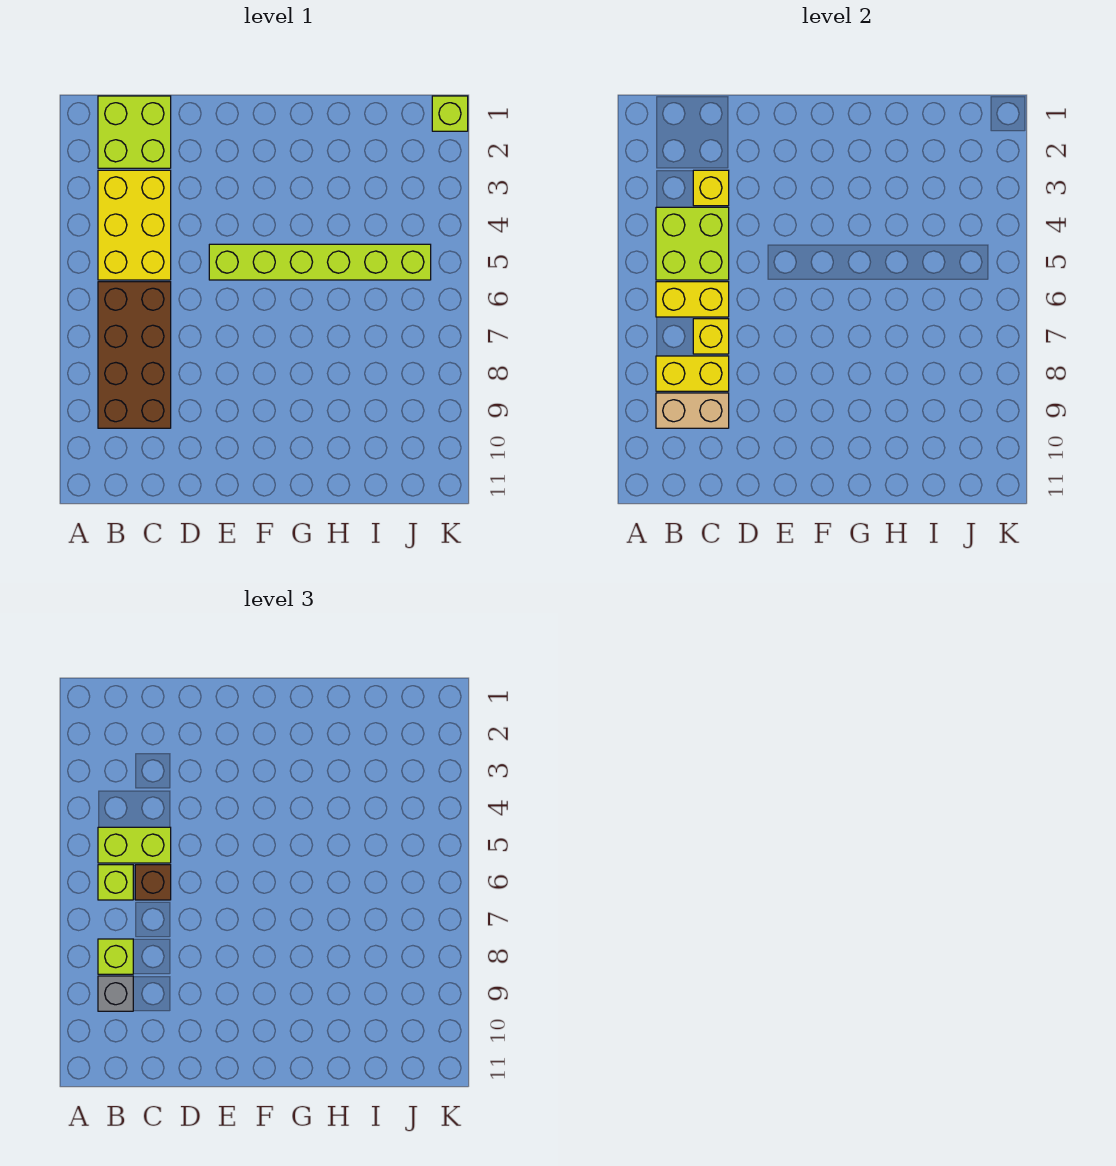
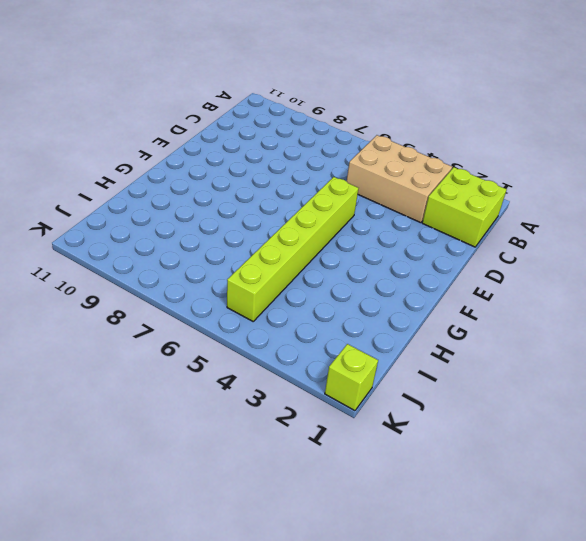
tan 2x3 brick [347,135,452,223] -> yellow 2x3 brick [98,170,171,280]
none -> brown 2x4 brick [98,282,171,428]
none -> lime 2x2 brick [656,207,729,280]
none -> yellow 1x2 brick [656,282,729,317]

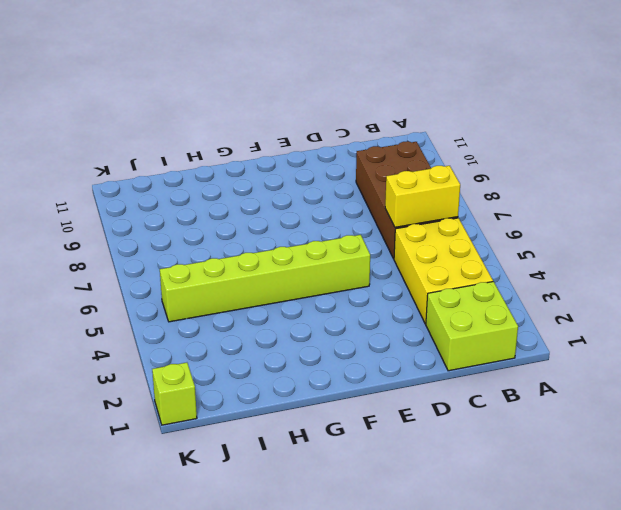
none -> lime 2x2 brick [656,207,729,280]
none -> yellow 1x2 brick [656,356,729,391]
none -> tan 1x2 brick [656,393,729,428]

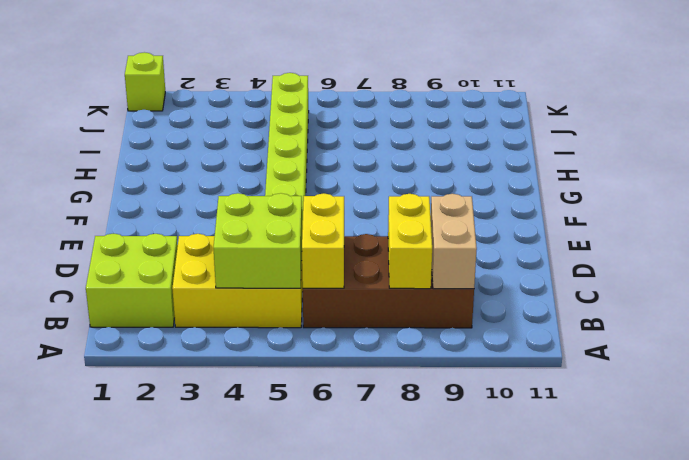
none -> yellow 1x1 brick [693,170,729,206]
none -> yellow 1x1 brick [693,319,729,354]
none -> lime 1x2 brick [98,827,171,863]

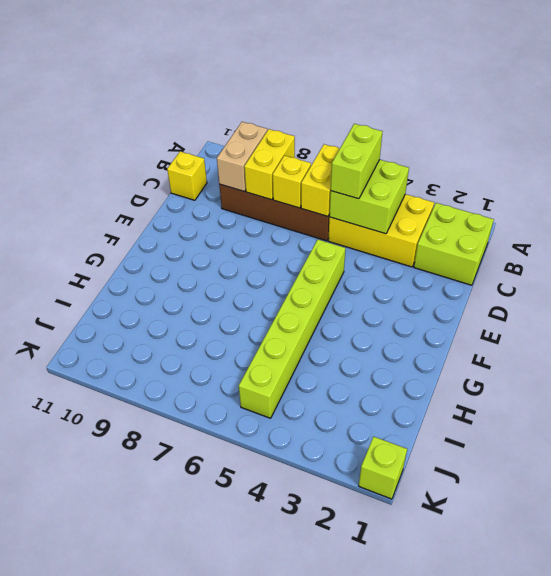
yellow 1x1 brick [167,152,207,200] -> yellow 1x1 brick moved to [693,170,729,206]
none -> lime 1x1 brick [98,865,133,900]
none -> lime 1x1 brick [98,939,133,974]
none -> grey 1x1 brick [98,976,133,1011]

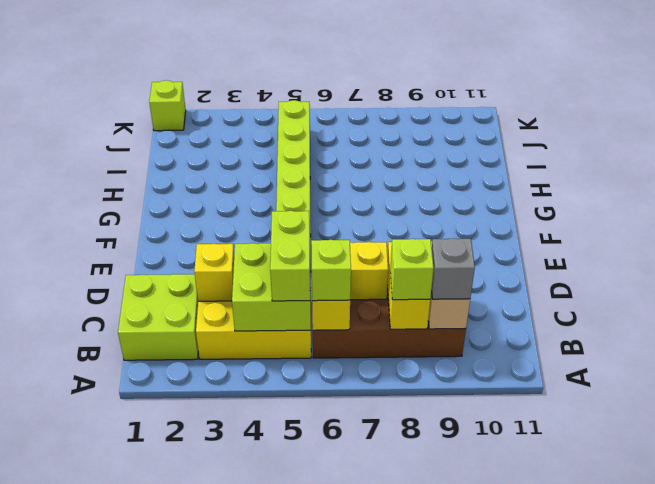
none -> brown 1x1 brick [135,865,171,900]

